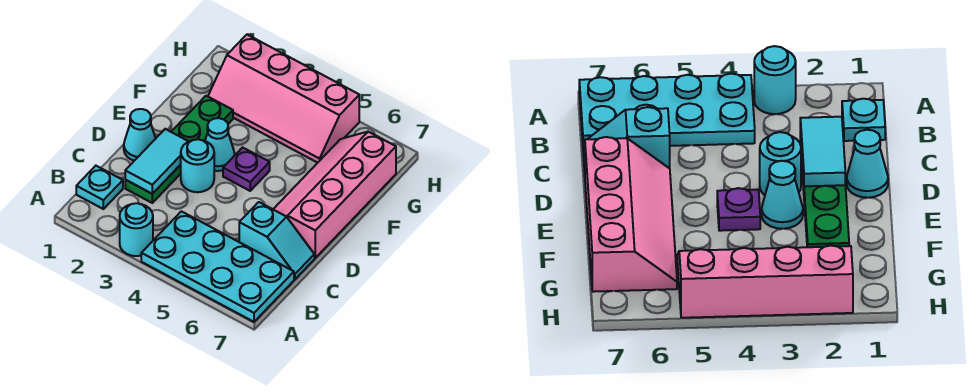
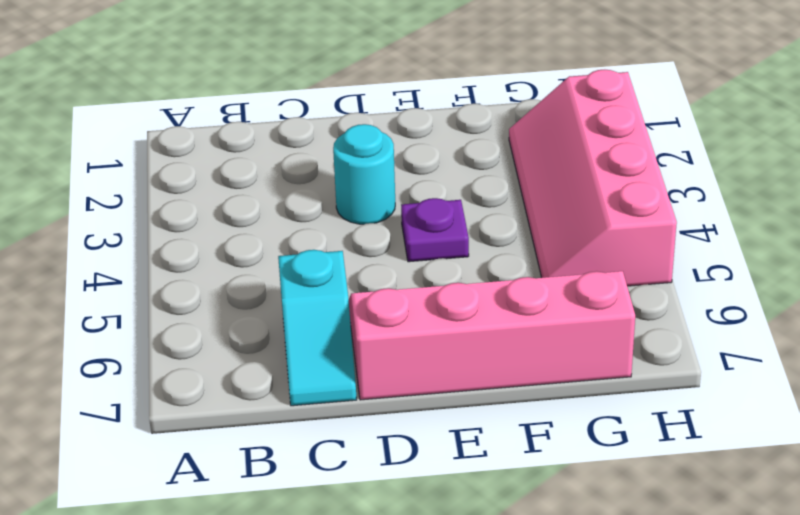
none -> cyan 1x1 round brick [120,203,153,256]
none -> cyan 2x4 plate [141,211,294,322]
none -> cyan 1x1 plate [76,166,123,209]

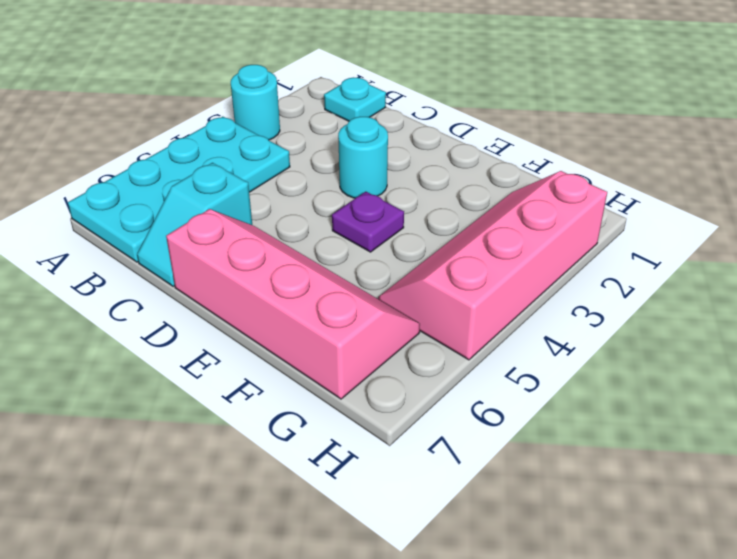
none -> green 1x4 plate [125,96,233,203]
none -> cyan 1x1 cone [124,109,156,161]
none -> cyan 1x1 cone [205,118,235,171]

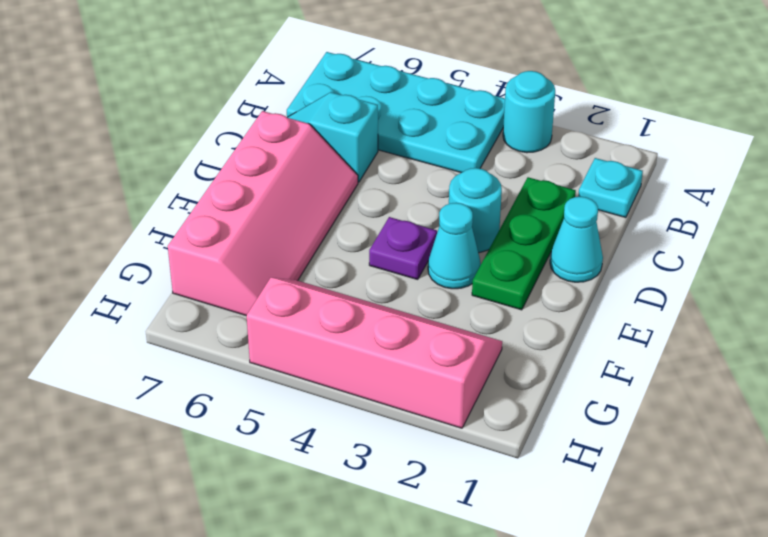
green 1x3 plate [472,177,576,310] -> green 1x4 plate [125,96,233,203]
none -> cyan 1x2 tile [125,129,189,194]

